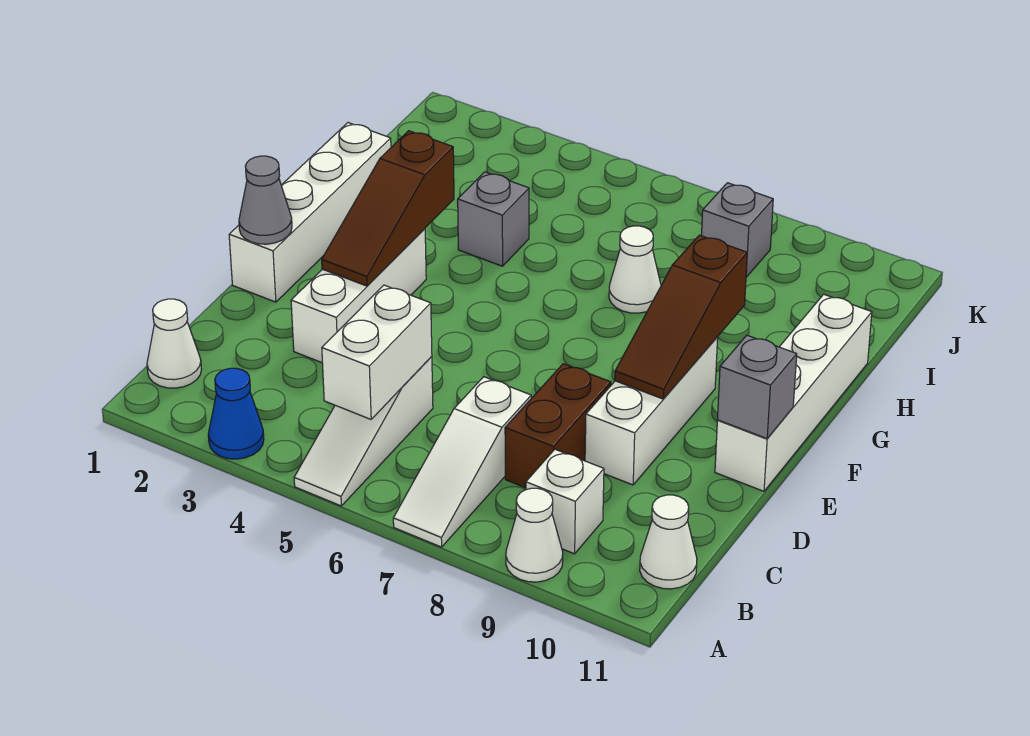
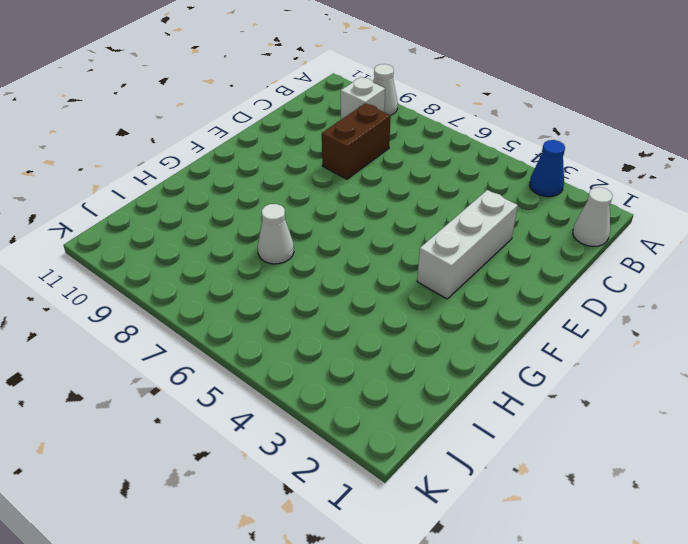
none -> white 1x3 slope [294,356,433,506]
none -> white 1x3 slope [393,377,531,547]
none -> white 1x1 cone [640,495,697,589]

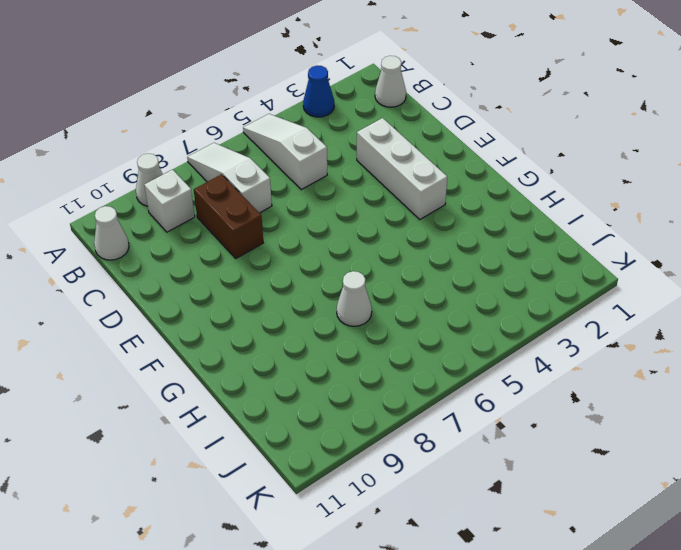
none -> white 1x3 brick [585,337,718,485]
none -> white 1x4 brick [229,123,391,302]
none -> white 1x4 brick [715,294,872,491]

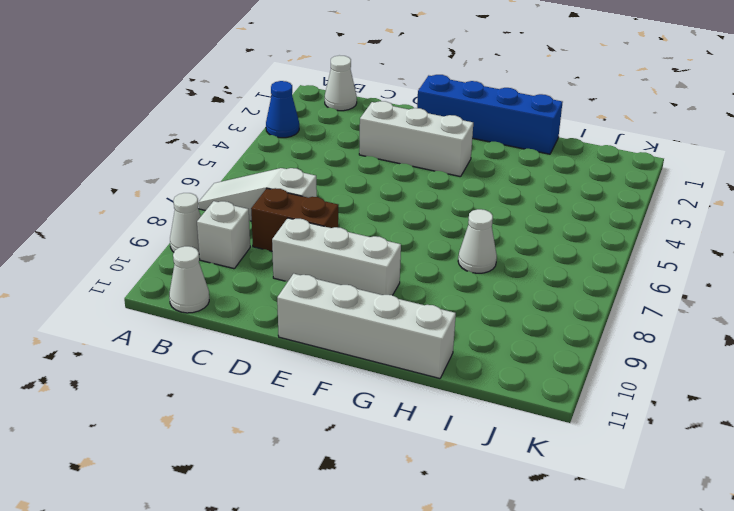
blue 1x4 brick [417,75,563,154] -> white 1x4 brick [229,123,391,302]
none -> white 1x3 slope [294,356,433,506]
none -> grey 1x1 brick [458,172,529,266]
none -> grey 1x1 brick [702,183,773,277]

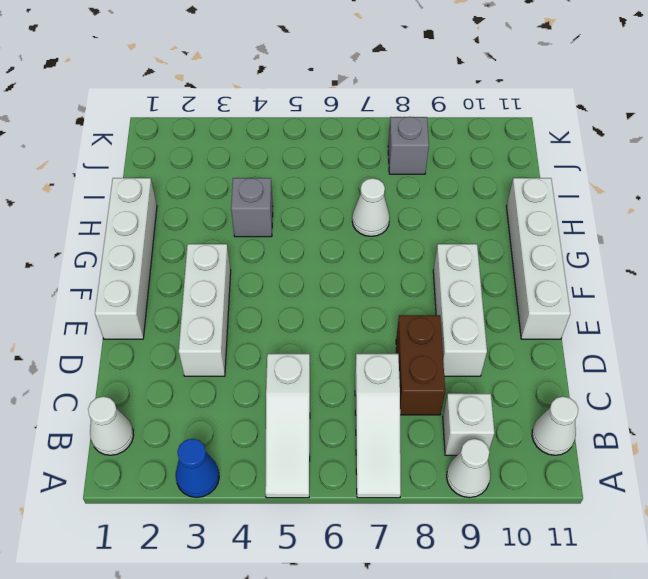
none -> white 1x2 brick [322,285,432,419]
none -> grey 1x1 cone [239,156,292,244]
none -> brown 1x3 slope [322,131,454,286]

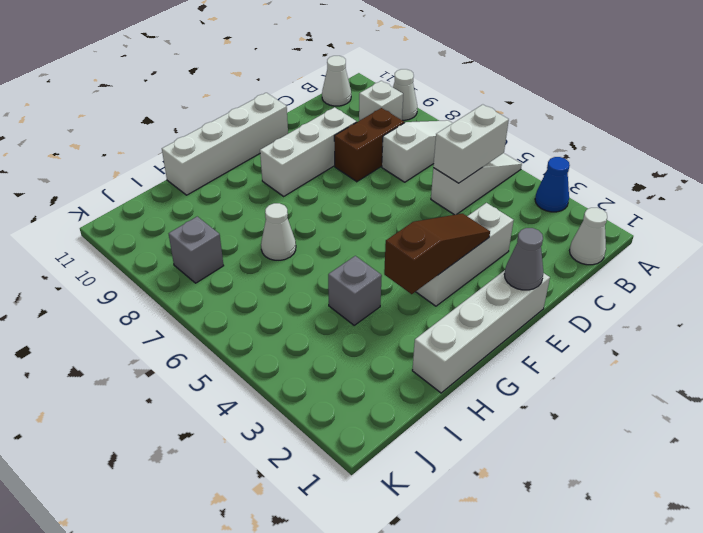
none -> brown 1x3 slope [615,235,747,399]
none -> grey 1x1 brick [717,335,797,439]

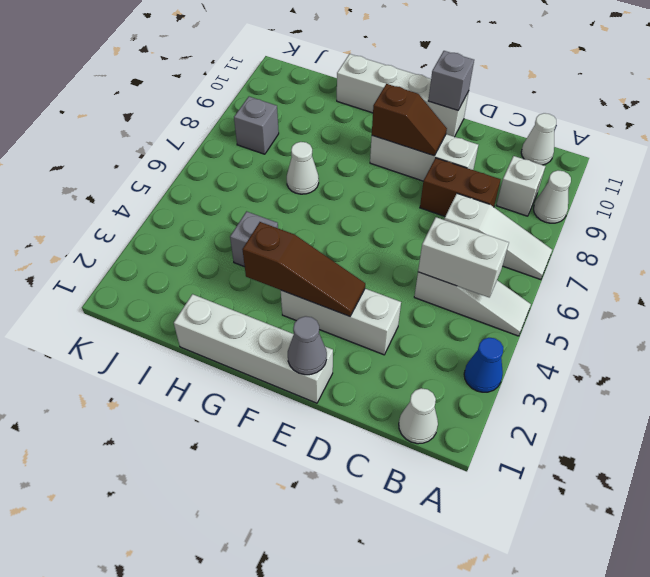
brown 1x2 slope [372,84,447,156] -> brown 1x3 slope [615,235,747,399]

